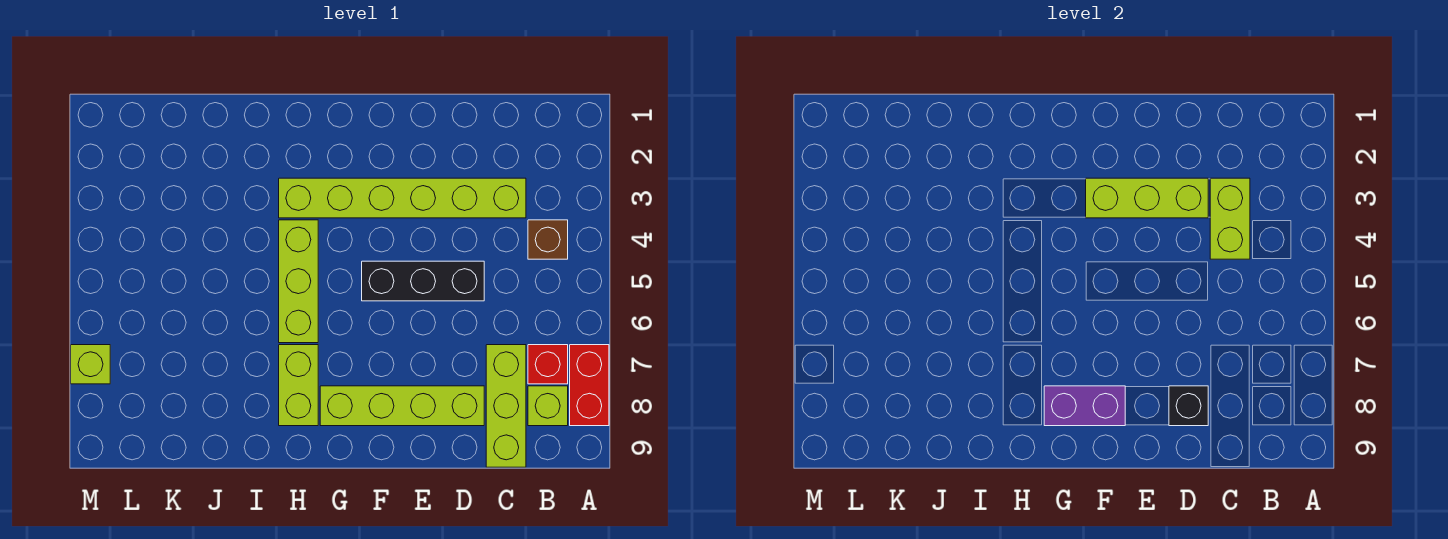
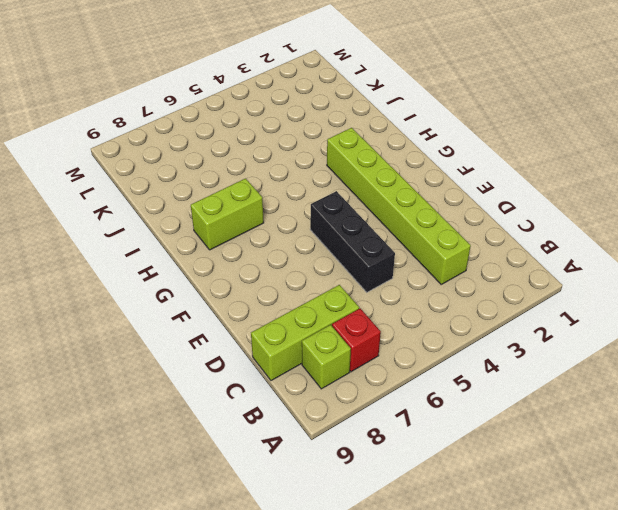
none -> red 1x2 brick [570,345,609,426]
none -> brown 1x1 brick [528,220,568,259]
none -> lime 1x4 brick [320,386,484,426]

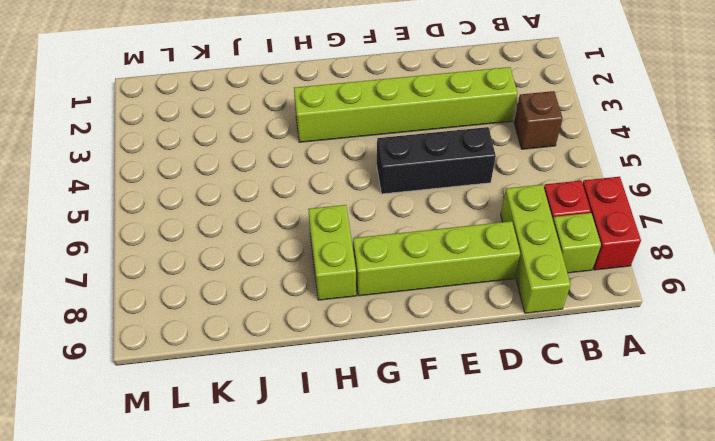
none -> lime 1x3 brick [279,220,318,343]
none -> lime 1x1 brick [71,345,110,384]
none -> lime 1x2 brick [1210,178,1250,259]

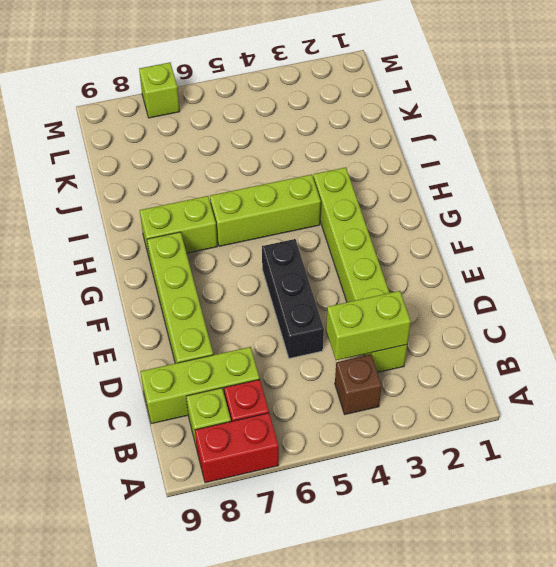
none -> lime 1x3 brick [1086,178,1208,218]
none -> black 1x1 brick [1169,386,1208,426]
none -> purple 1x2 brick [1044,386,1125,426]

